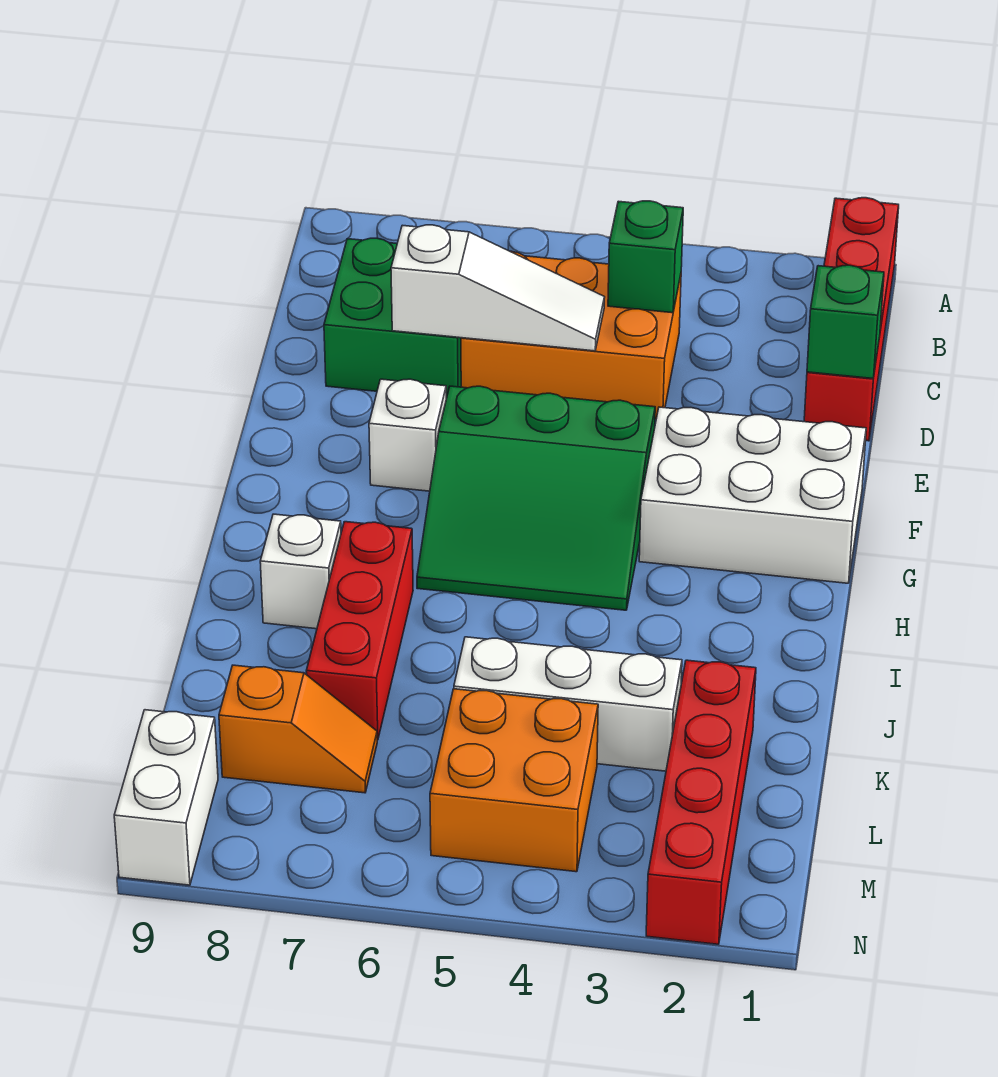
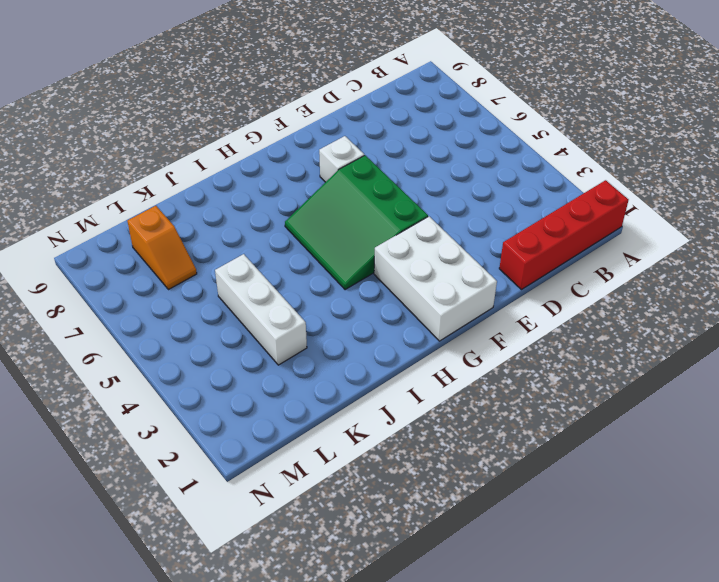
none -> orange 2x3 brick [461,251,681,419]
none -> green 2x2 brick [324,238,461,398]
none -> red 1x3 brick [306,522,413,740]

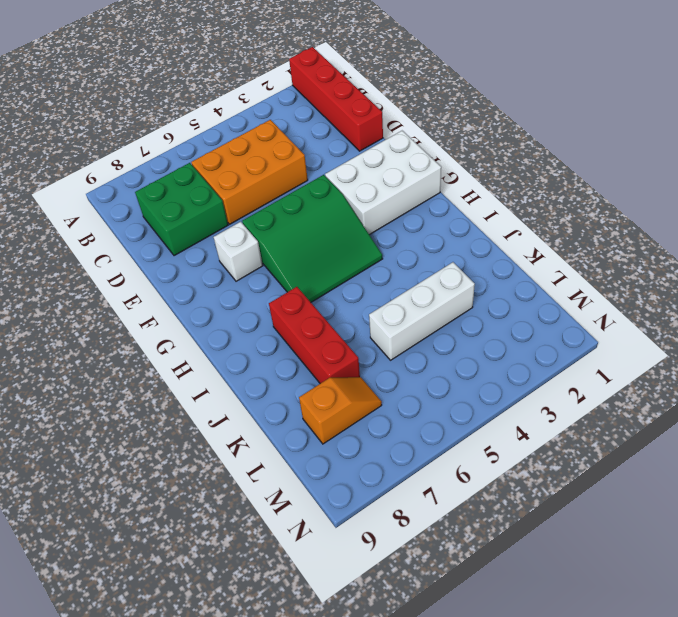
none -> white 1x1 brick [260,514,341,629]
none -> red 1x4 brick [646,660,756,944]
none -> orange 2x2 brick [430,689,598,872]

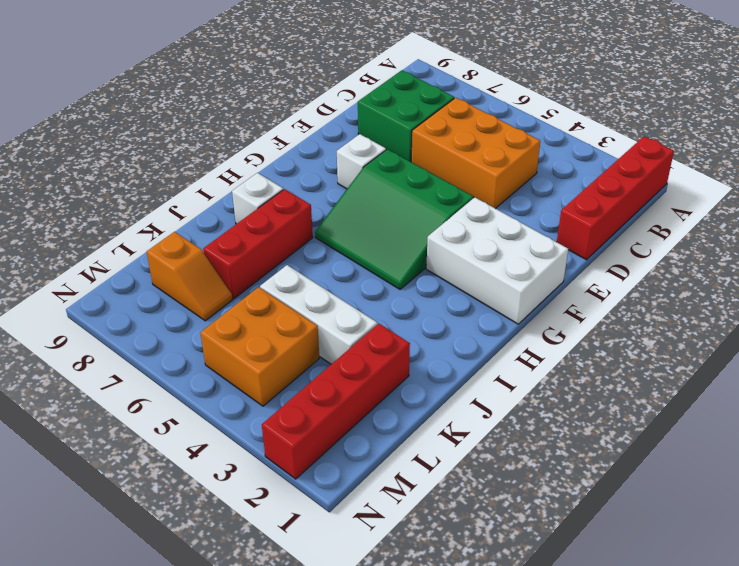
none -> white 1x2 brick [114,710,218,885]
none -> green 1x1 brick [608,201,683,313]
none -> green 1x1 brick [807,265,884,378]

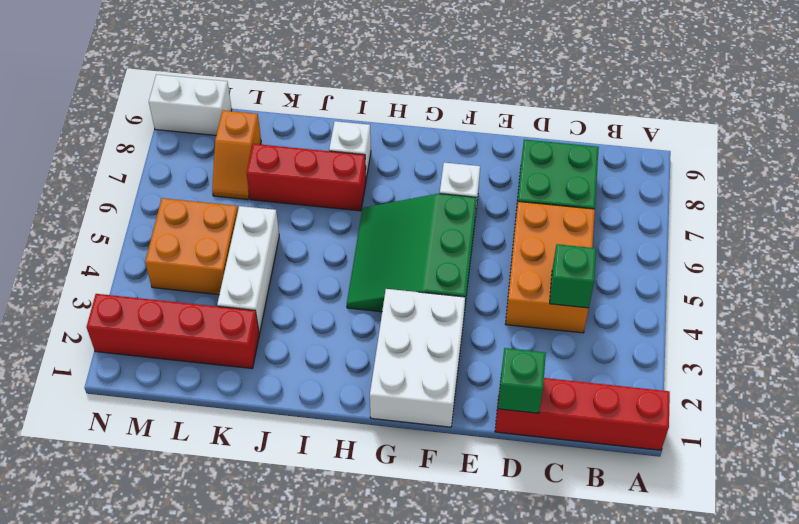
none -> white 1x3 slope [391,225,605,351]

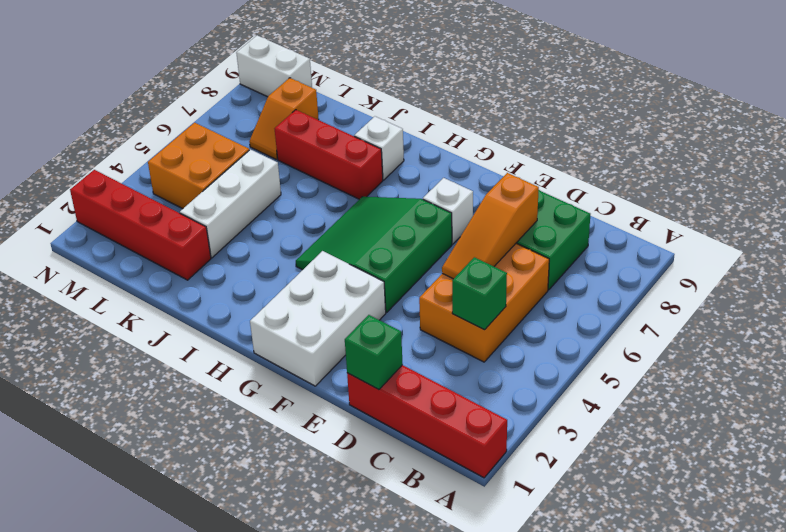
orange 1x3 slope [442,173,539,279] -> white 1x3 slope [391,225,605,351]

